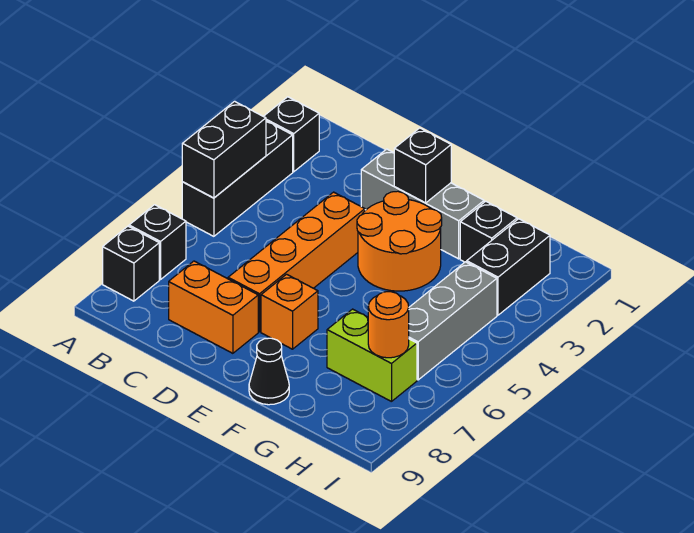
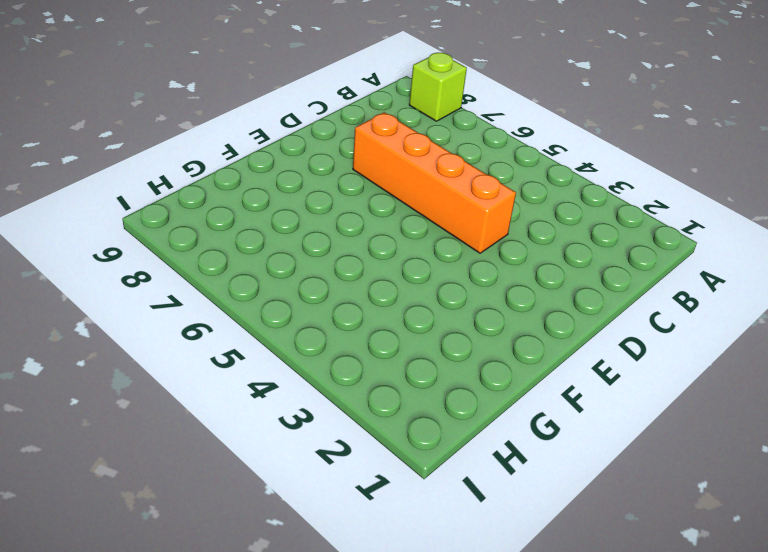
lime 1x1 brick [409,53,467,121] -> black 1x1 brick [103,226,159,301]
none -> black 1x1 brick [264,97,319,172]
none -> black 1x3 brick [182,121,293,236]
none -> black 1x1 brick [129,205,186,280]

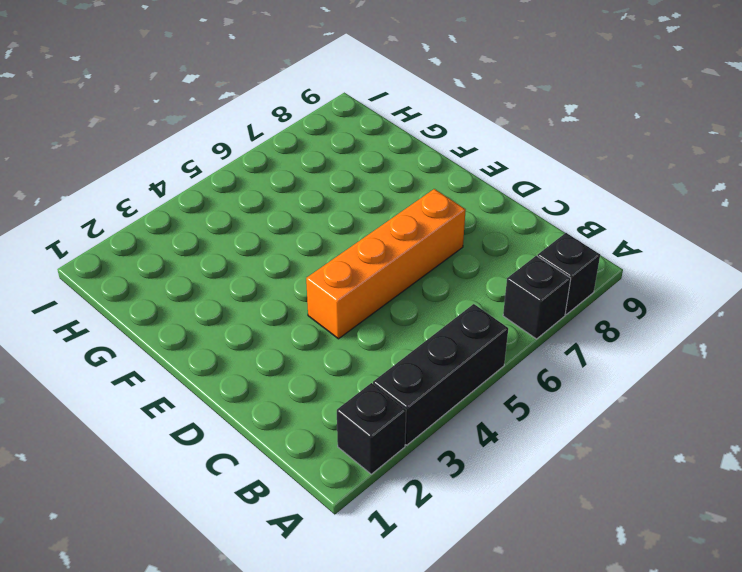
none -> orange 1x2 brick [169,261,258,353]
none -> grey 1x3 brick [361,149,484,259]
none -> orange 2x2 round brick [357,191,442,291]

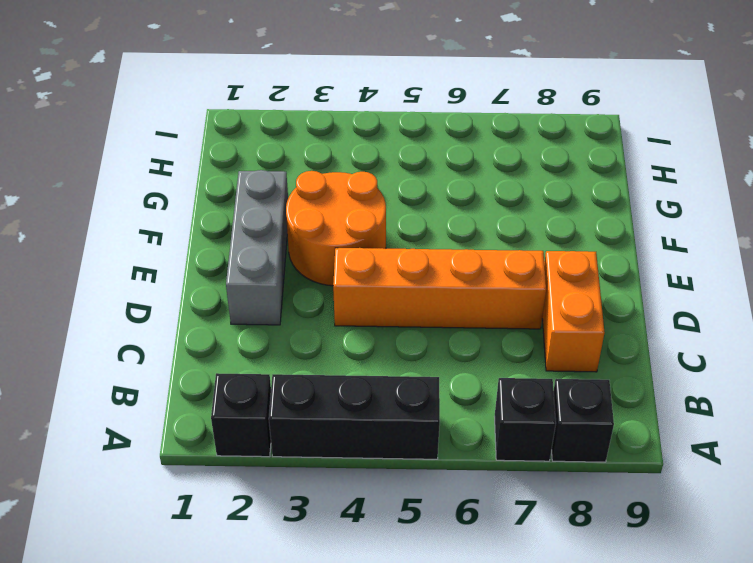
none -> orange 1x1 brick [261,274,318,349]
none -> black 1x1 cone [249,338,289,405]
none -> black 1x1 brick [460,201,517,262]

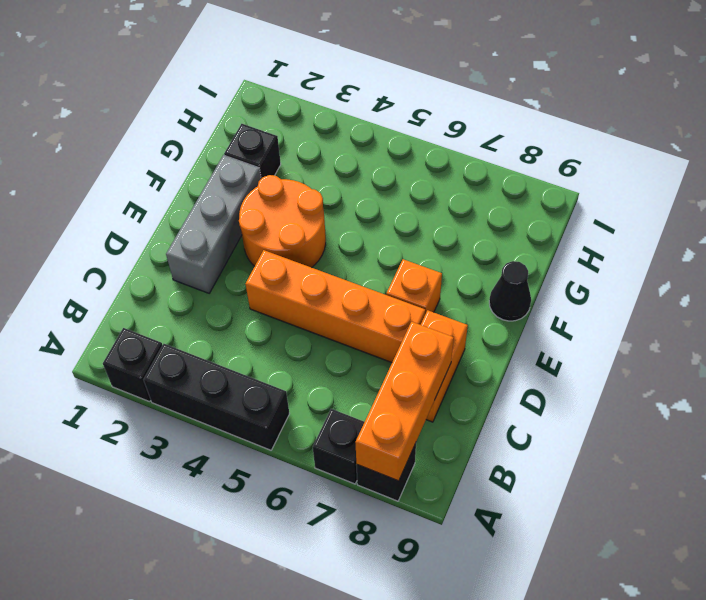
orange 1x3 brick [355,322,454,481] -> none
none -> lime 1x2 brick [327,309,417,402]
none -> black 1x2 brick [467,219,550,315]
none -> grey 1x3 brick [409,262,497,380]

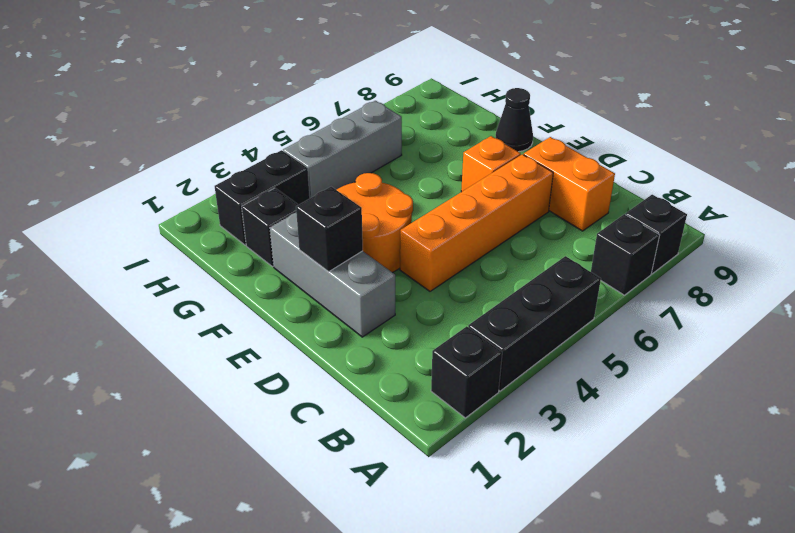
none -> lime 1x2 brick [327,309,417,402]
none -> black 1x2 brick [182,101,266,198]
none -> orange 1x1 round brick [368,292,409,358]

